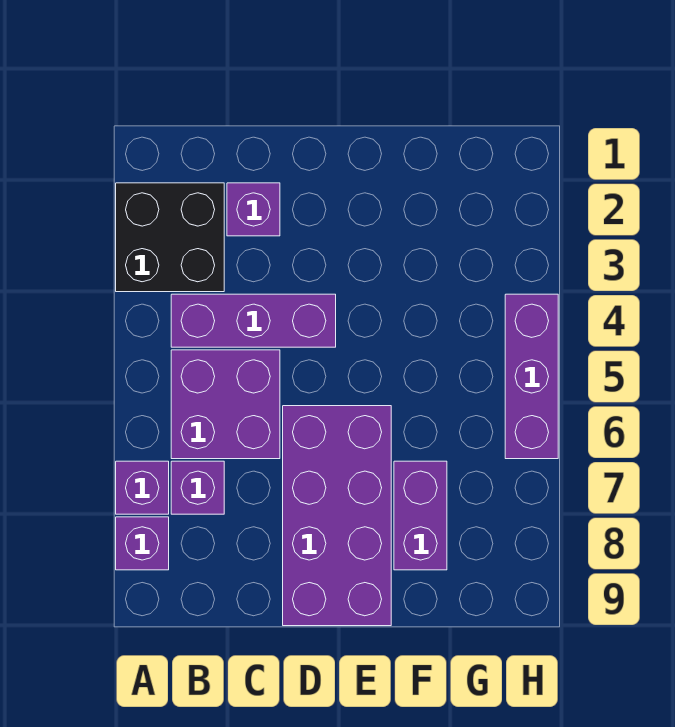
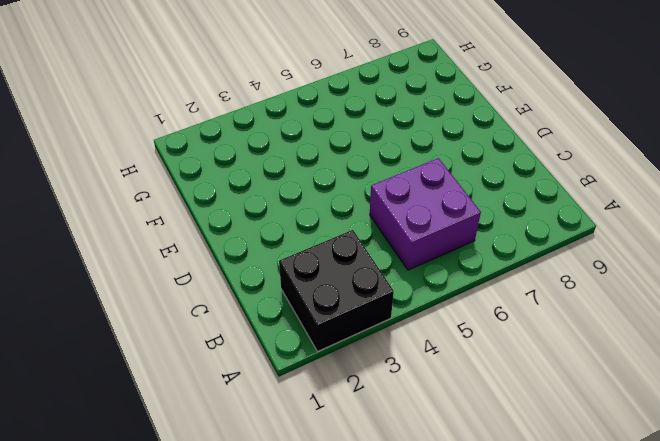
none -> purple 1x1 brick [116,461,169,514]
none -> purple 1x1 brick [116,517,169,570]

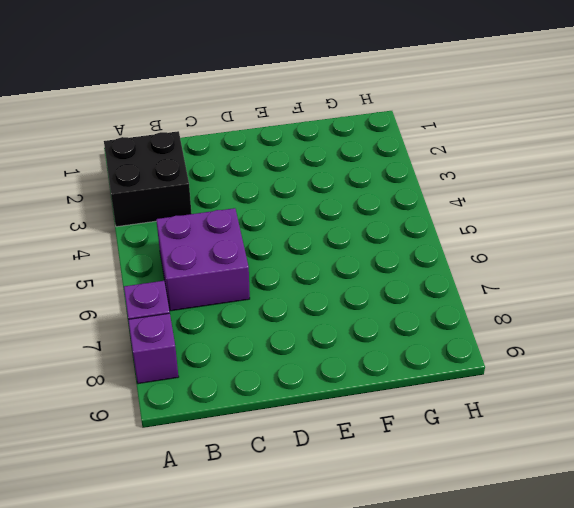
none -> purple 1x3 brick [171,294,336,347]
none -> purple 1x1 brick [171,461,224,514]

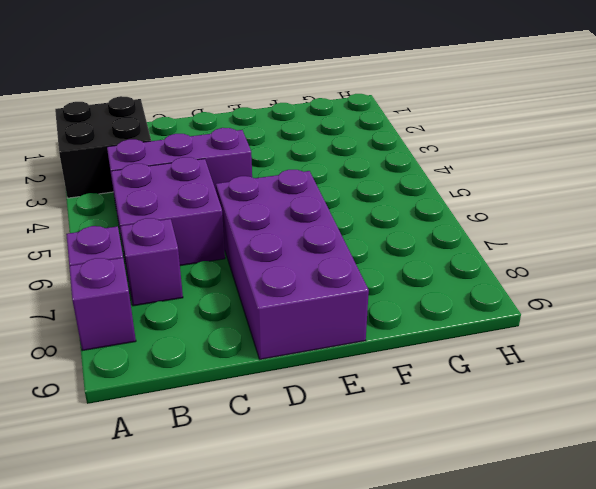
none -> purple 1x1 brick [227,183,280,236]
none -> purple 1x2 brick [394,461,447,570]

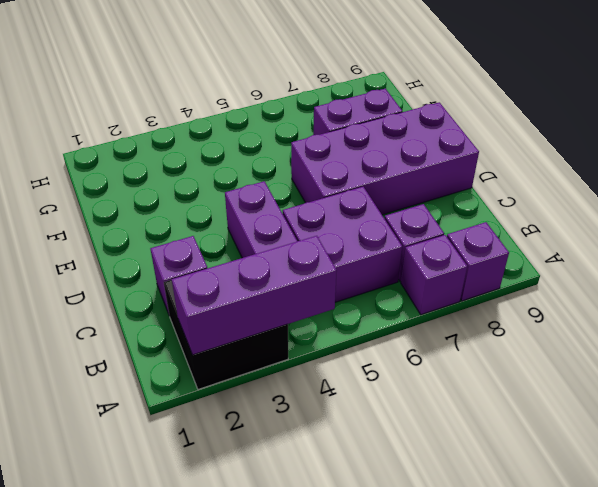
purple 1x3 brick [172,236,337,355] -> purple 1x3 brick moved to [505,294,558,459]

